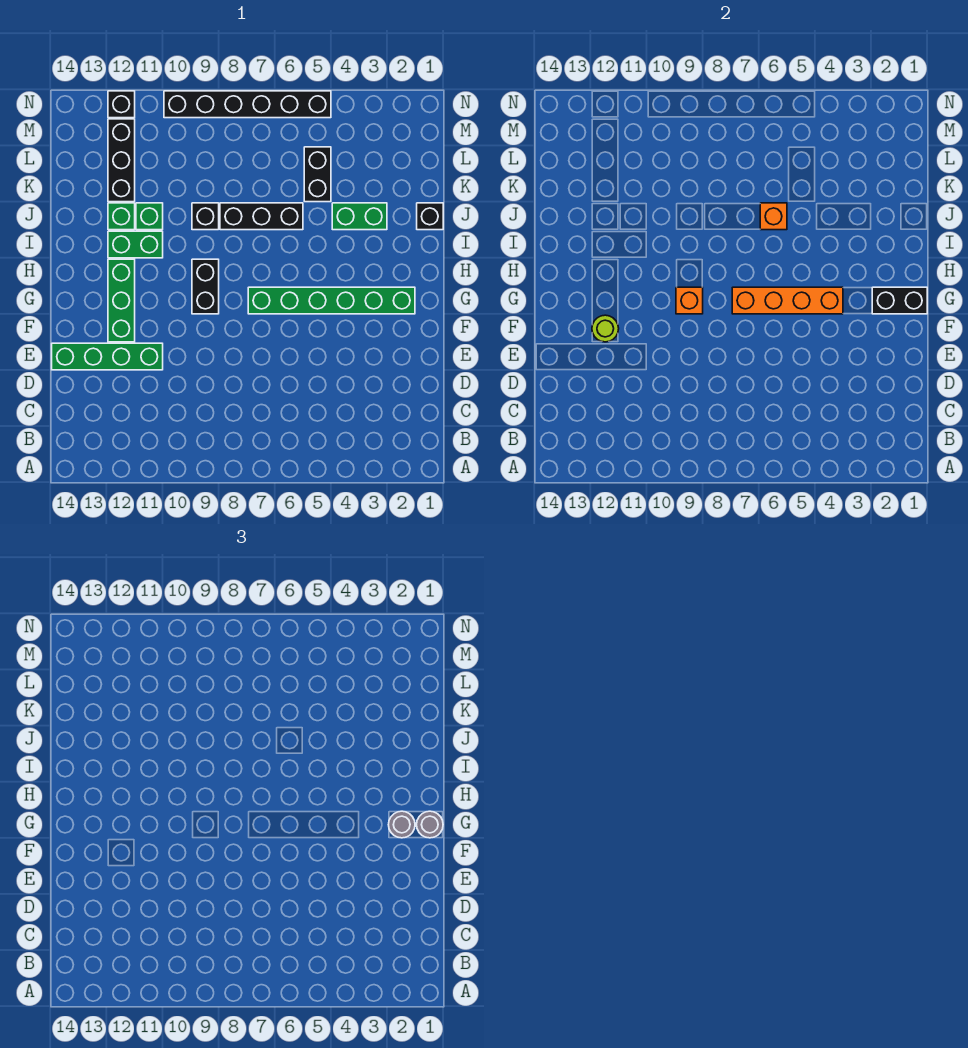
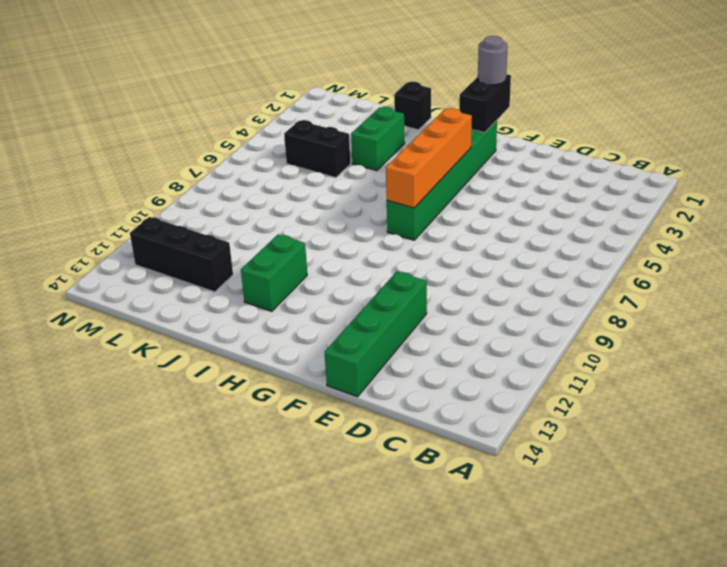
none -> green 1x3 brick [108,259,135,342]
none -> black 1x2 brick [192,259,219,314]
none -> black 1x3 brick [220,203,303,230]

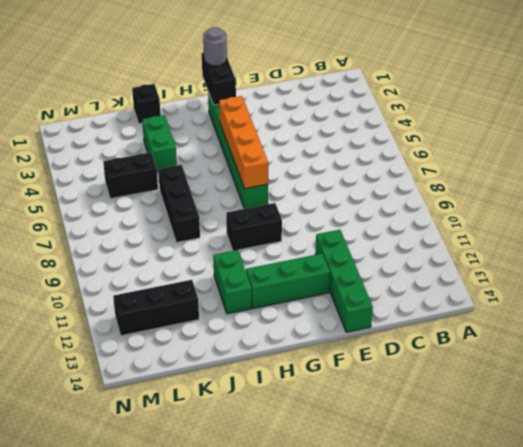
none -> black 1x1 brick [192,203,219,230]
none -> green 1x1 brick [136,203,163,230]
none -> green 1x1 brick [108,203,135,230]

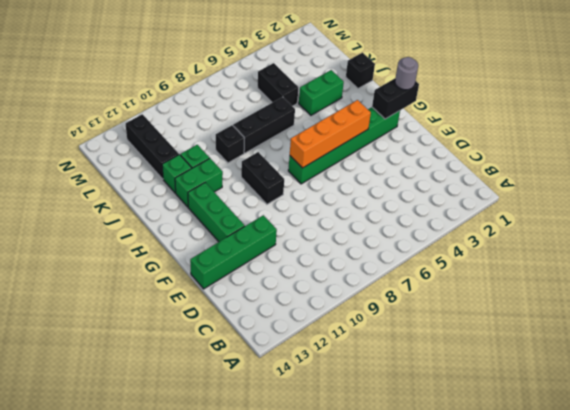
none -> black 1x6 brick [164,91,331,118]
none -> black 1x1 brick [108,91,135,118]
none -> lime 1x1 round brick [592,315,619,342]

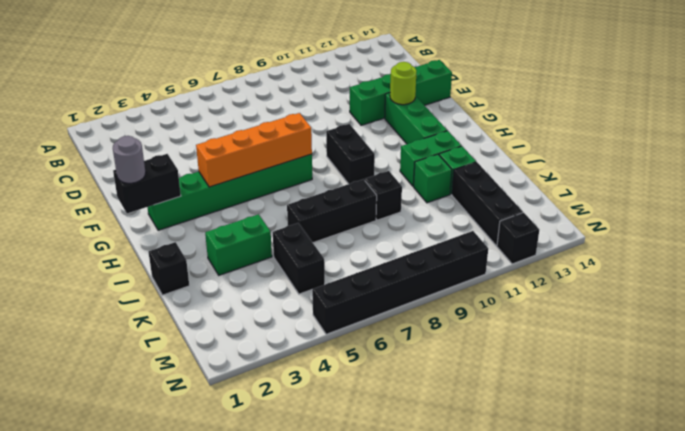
none -> orange 1x1 brick [676,287,703,314]
none -> orange 1x1 brick [760,203,787,230]
none -> grey 1x1 round brick [388,811,415,838]

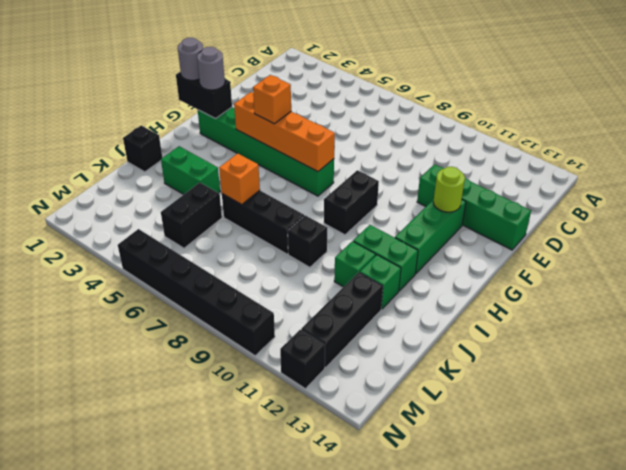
orange 1x1 brick [253,75,291,124] -> orange 1x1 brick moved to [676,287,703,314]

